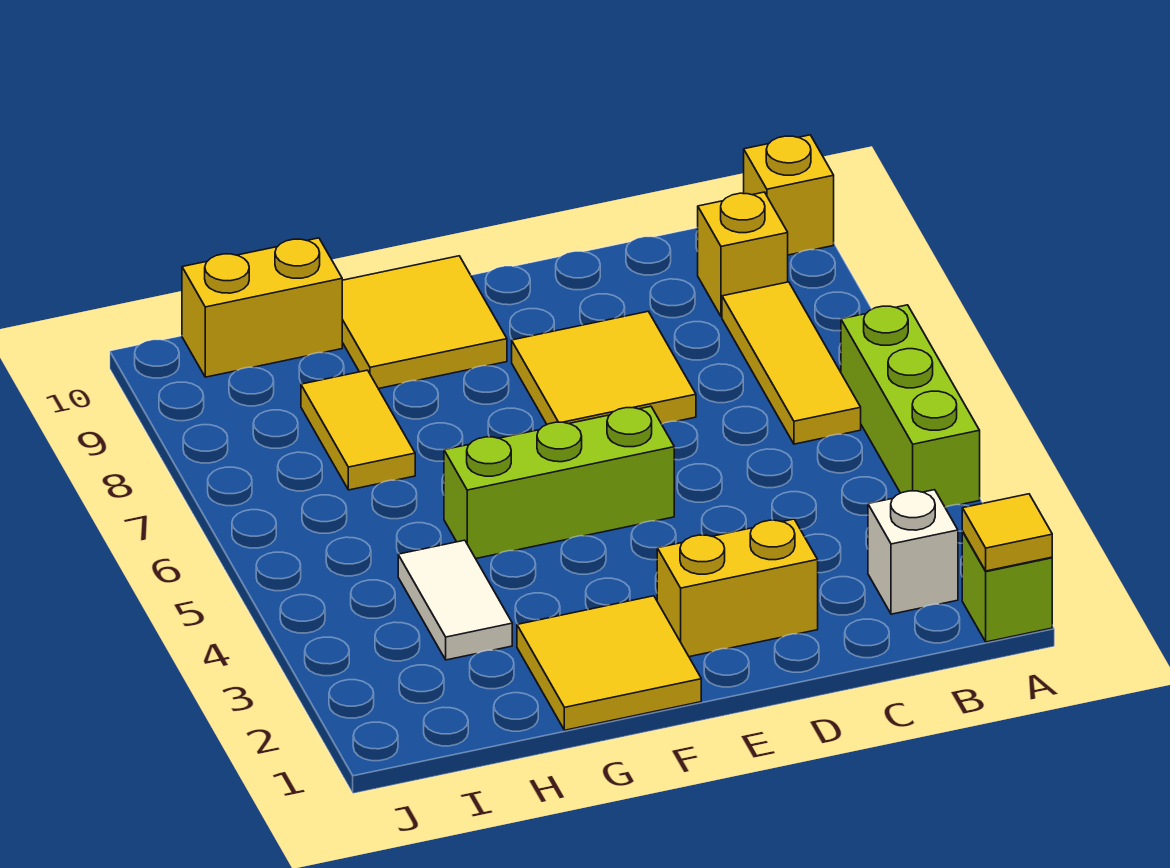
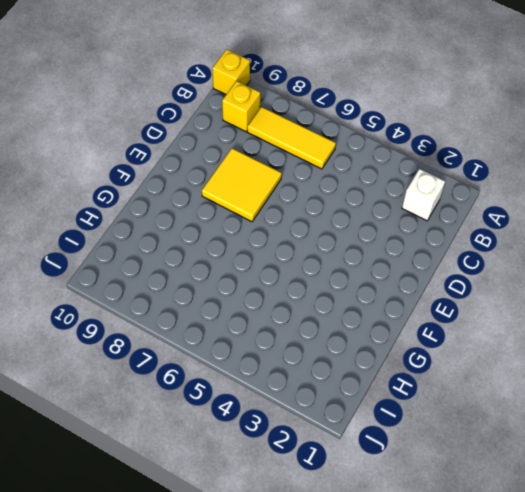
none -> lime 1x1 brick [962,531,1052,642]
none -> lime 1x3 brick [841,305,980,507]
none -> yellow 1x2 brick [657,519,818,657]

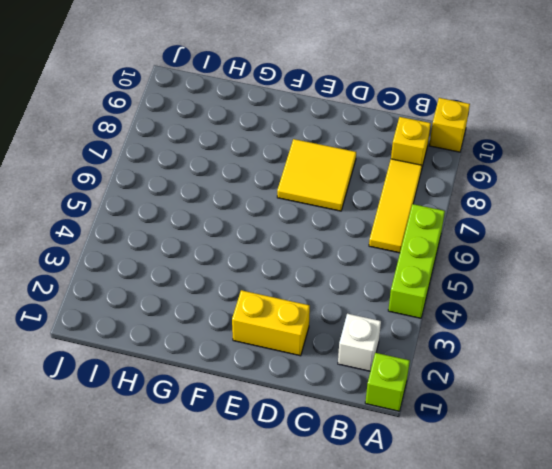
none -> lime 1x3 brick [444,406,674,559]
none -> yellow 2x2 tile [517,596,701,730]
none -> yellow 2x2 tile [342,256,507,389]

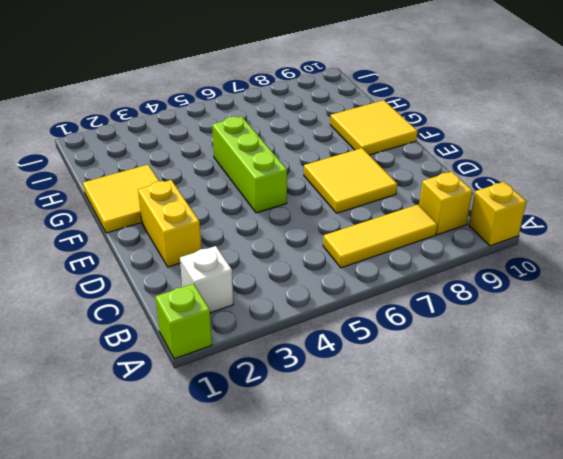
none -> lime 1x3 brick [841,305,980,507]
none -> white 1x2 tile [398,540,512,660]
none -> yellow 1x2 tile [301,370,415,490]

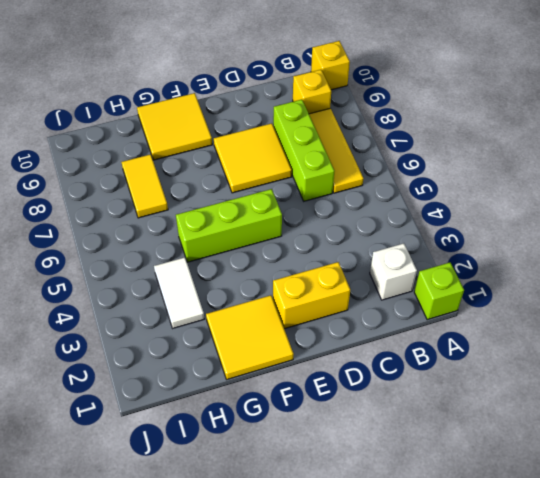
lime 1x3 brick [273,100,334,201] -> lime 1x3 brick moved to [841,305,980,507]
none -> yellow 1x2 brick [182,238,342,377]
none -> yellow 1x1 tile [962,494,1052,571]

